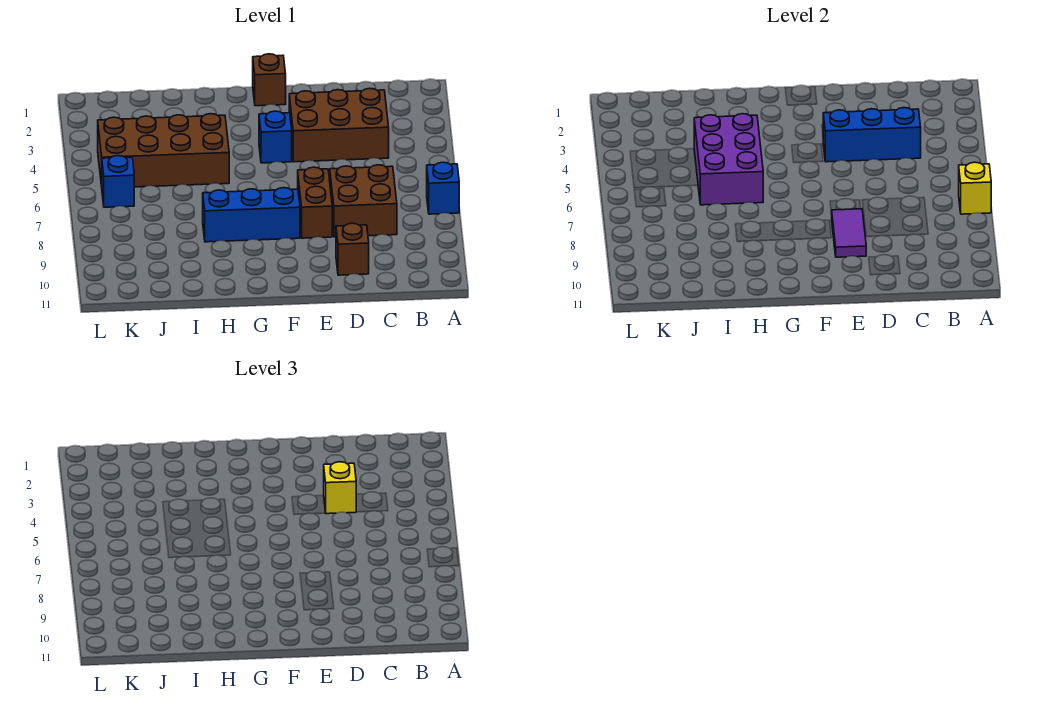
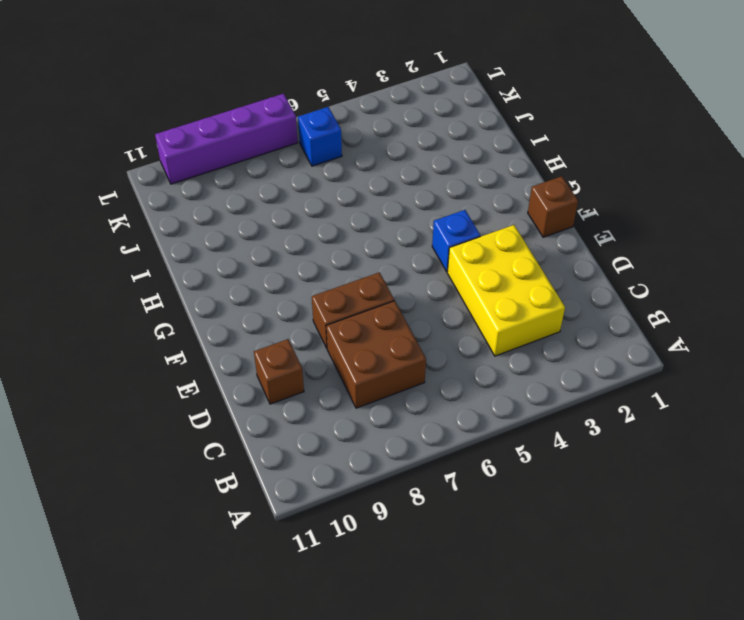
yellow 2x3 brick [447,225,565,356] -> brown 2x3 brick [289,88,389,162]
purple 1x4 brick [155,94,298,184] -> none
none -> blue 1x1 brick [427,162,459,214]
none -> blue 1x3 brick [203,188,300,242]
none -> brown 2x4 brick [98,114,229,187]

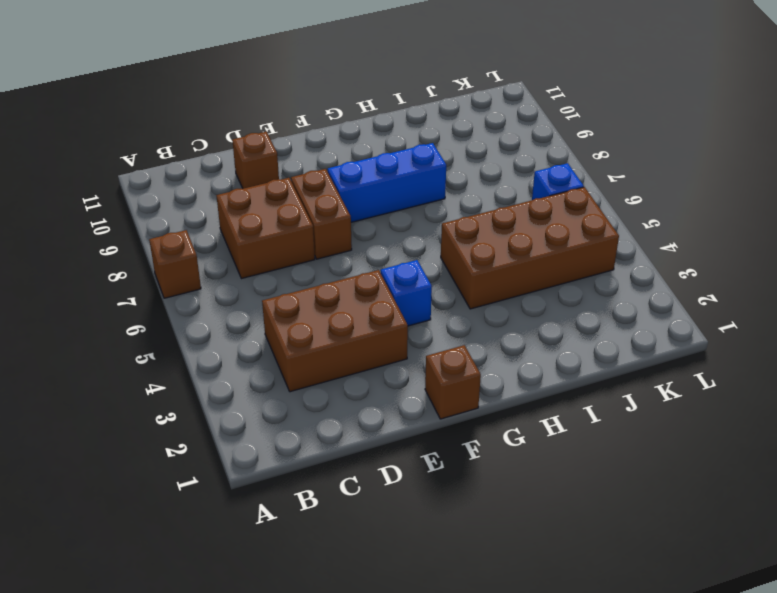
brown 1x1 brick [149,230,201,298] -> blue 1x1 brick [427,162,459,214]
none -> yellow 1x1 brick [959,162,991,214]
none -> blue 1x3 brick [823,108,921,162]
none -> purple 1x2 tile [832,209,866,257]

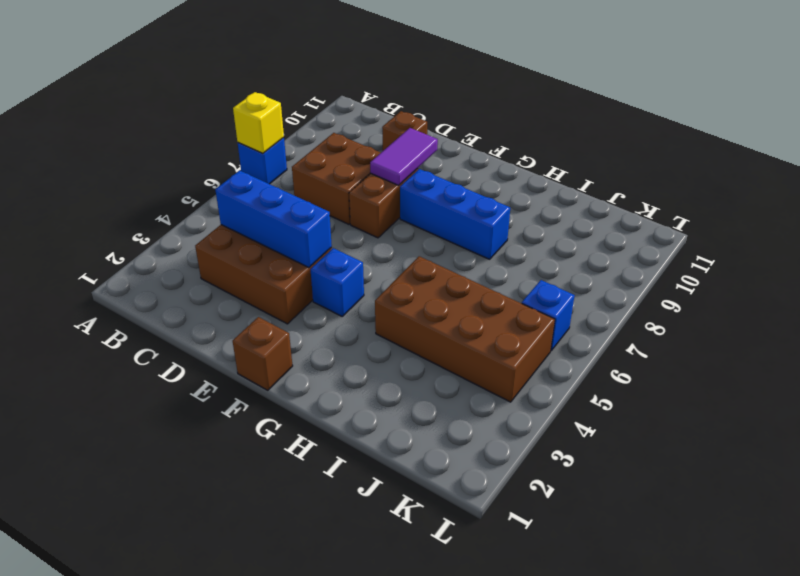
none -> purple 2x3 brick [694,114,763,205]
none -> yellow 1x1 brick [324,462,356,514]

